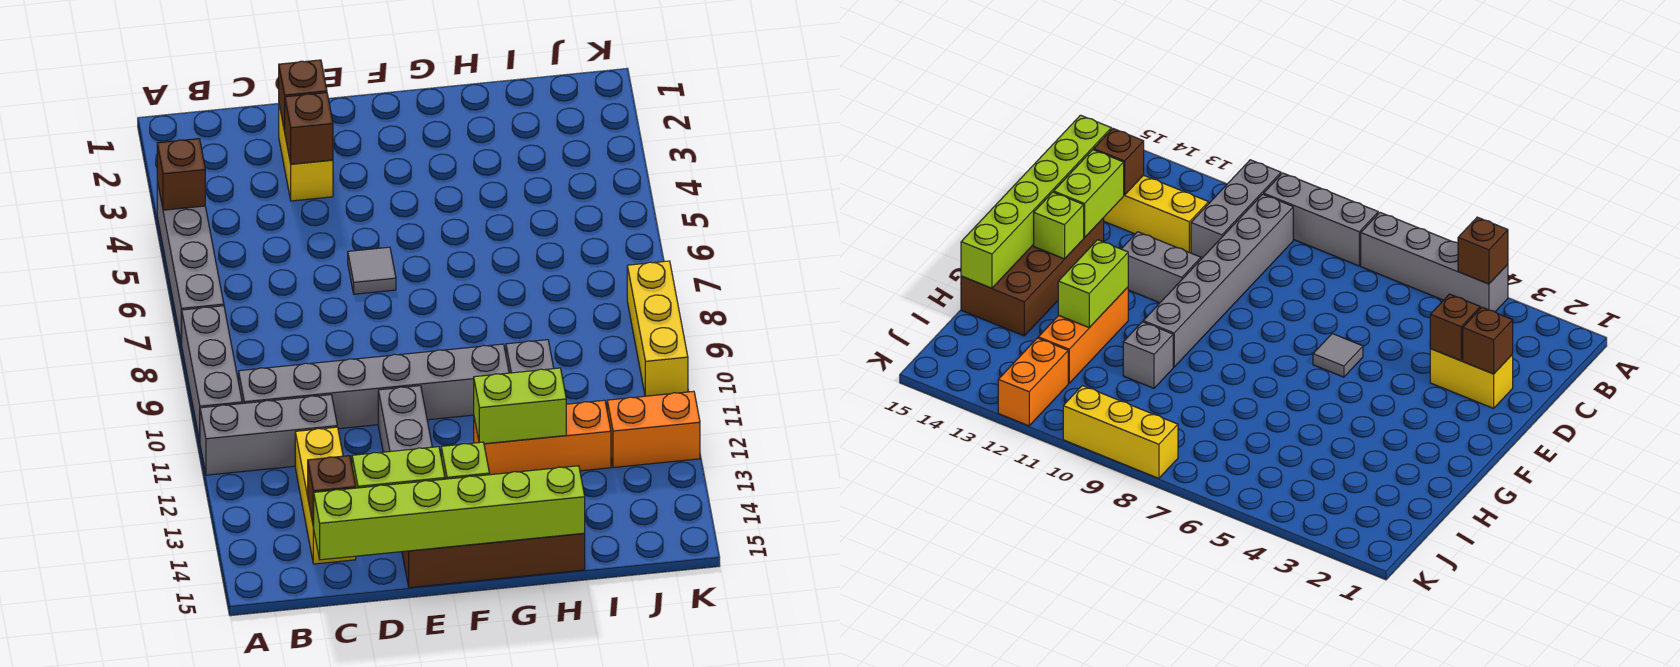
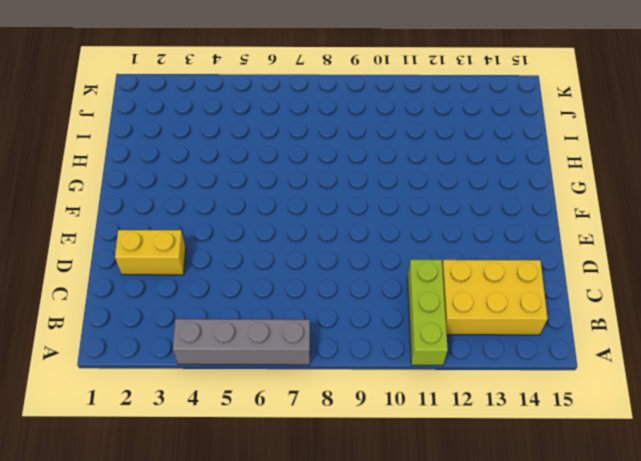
lime 1x3 brick [408,260,448,365] -> grey 1x3 brick [200,395,337,475]
yellow 2x3 brick [442,260,548,335] -> yellow 1x3 brick [295,427,356,564]
none -> grey 1x3 brick [182,306,242,441]
none -> grey 1x6 brick [239,344,509,429]
none -> grey 1x1 tile [348,247,396,294]

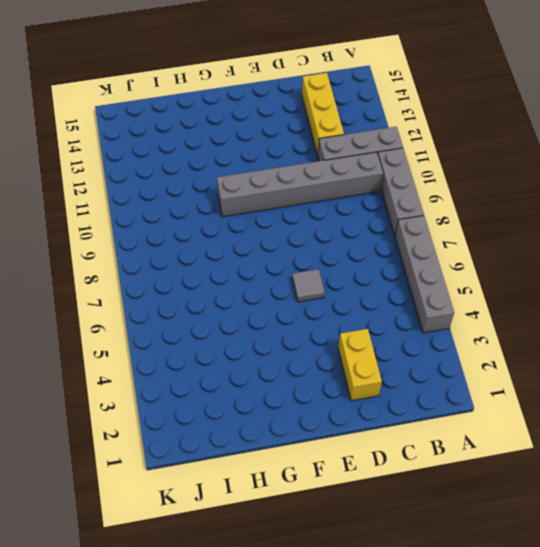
none -> grey 1x2 brick [378,386,432,452]
none -> brown 2x4 brick [402,533,585,588]
none -> orange 1x3 brick [474,400,611,475]

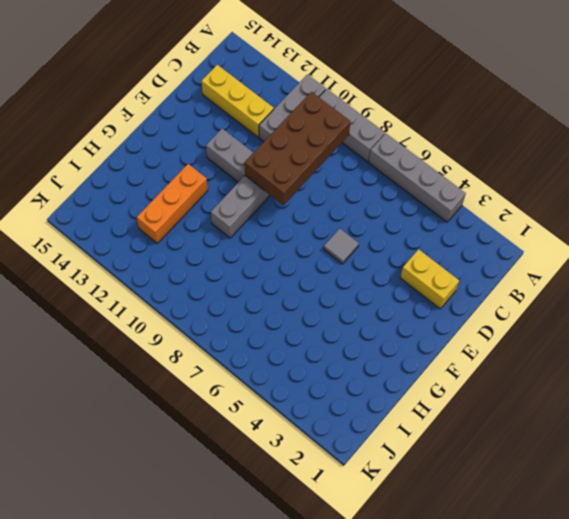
brown 2x4 brick [244,92,350,205] -> brown 2x4 brick moved to [402,533,585,588]
none -> grey 1x1 brick [506,340,554,373]
none -> orange 1x2 brick [607,391,700,468]
none -> yellow 1x3 brick [627,261,688,396]

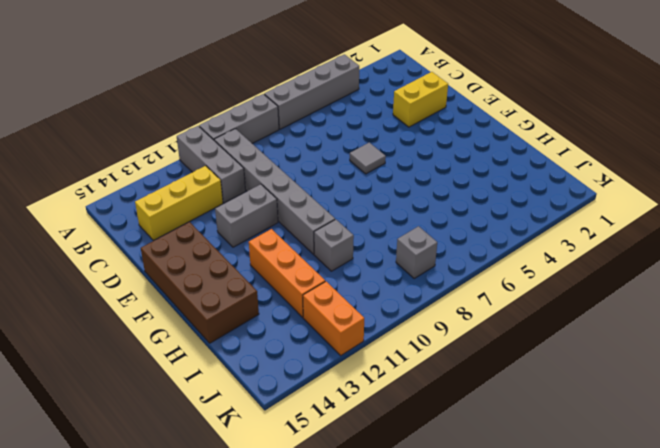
grey 1x1 brick [396,226,437,278] -> none
none -> yellow 1x3 brick [627,261,688,396]
none -> brown 1x1 brick [157,139,205,210]
none -> brown 1x1 brick [308,456,356,527]

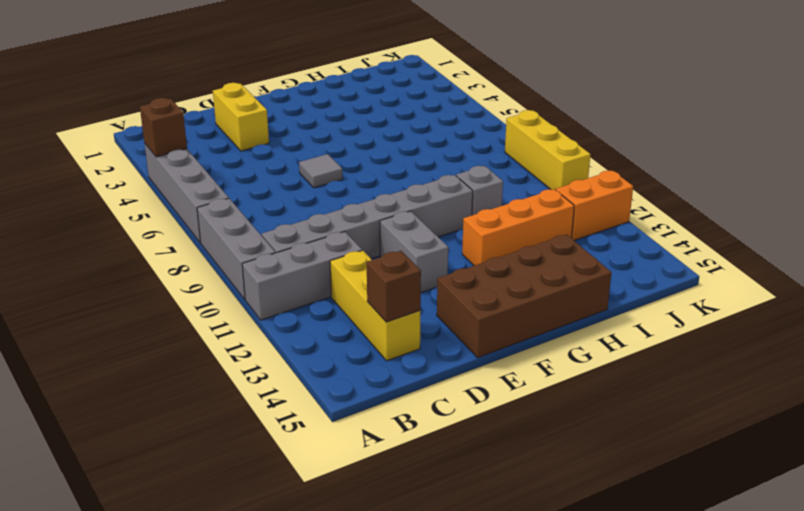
none -> lime 1x6 brick [313,466,585,560]
none -> brown 1x1 brick [279,60,327,131]
none -> brown 1x1 brick [284,93,333,164]

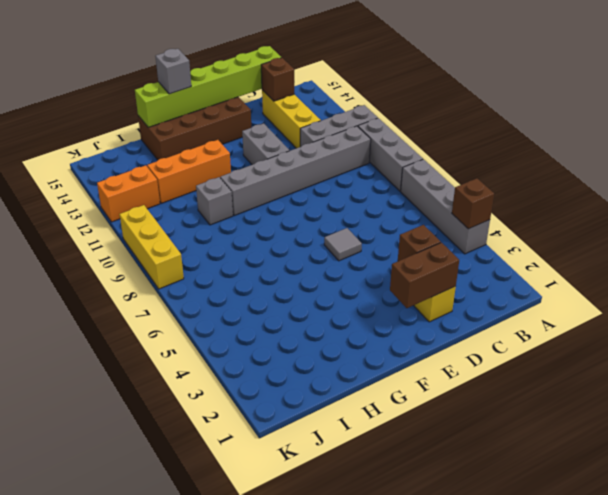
brown 1x2 brick [390,243,459,308] -> brown 1x1 brick [279,60,327,131]
grey 1x1 brick [155,49,191,94] -> none
none -> lime 1x2 brick [352,447,445,488]
none -> lime 1x1 brick [441,442,490,479]
none -> lime 1x2 brick [474,368,566,444]

